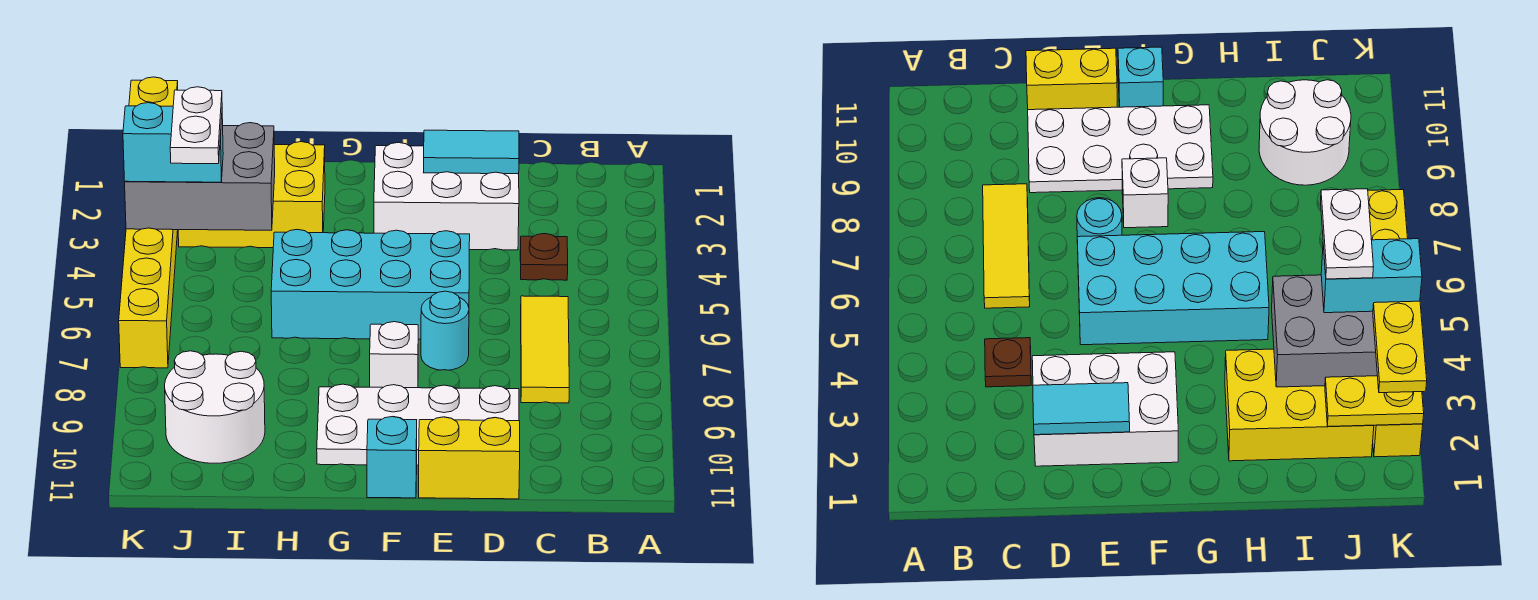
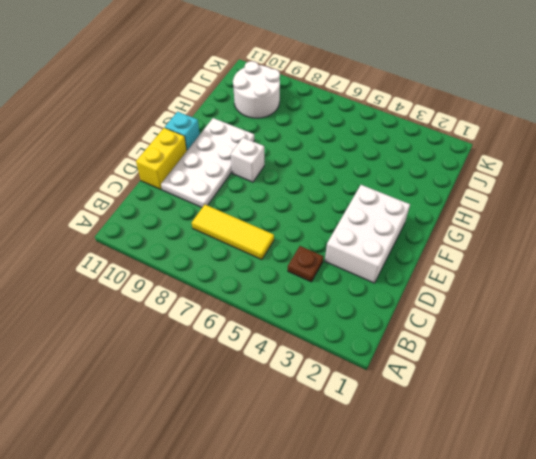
none -> cyan 2x4 brick [271,229,470,339]
none -> cyan 1x1 round brick [421,291,469,370]
none -> yellow 2x3 brick [178,142,325,248]

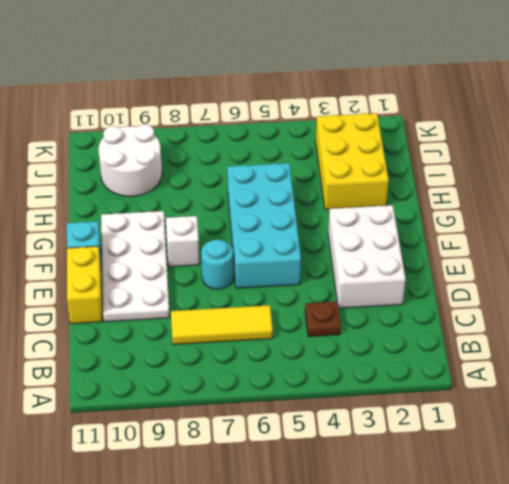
none -> yellow 1x6 brick [119,228,178,368]
none -> cyan 1x2 tile [423,130,519,174]
none -> grey 2x3 brick [125,123,275,230]

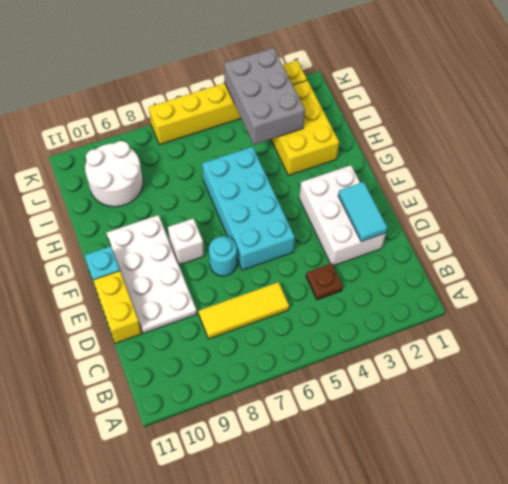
none -> yellow 1x2 plate [1325,376,1424,427]
none -> cyan 1x2 brick [123,103,223,182]
none -> yellow 1x2 plate [129,77,178,106]

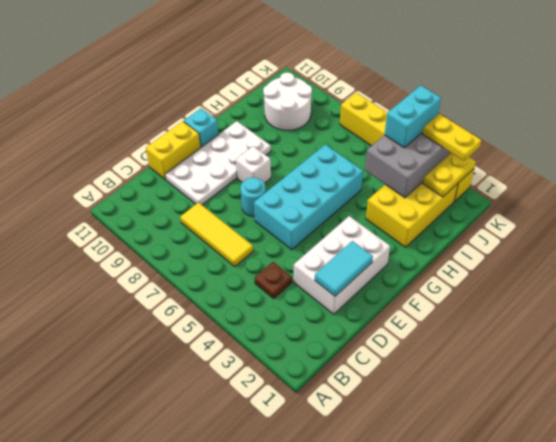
none -> white 1x2 plate [170,87,222,164]

